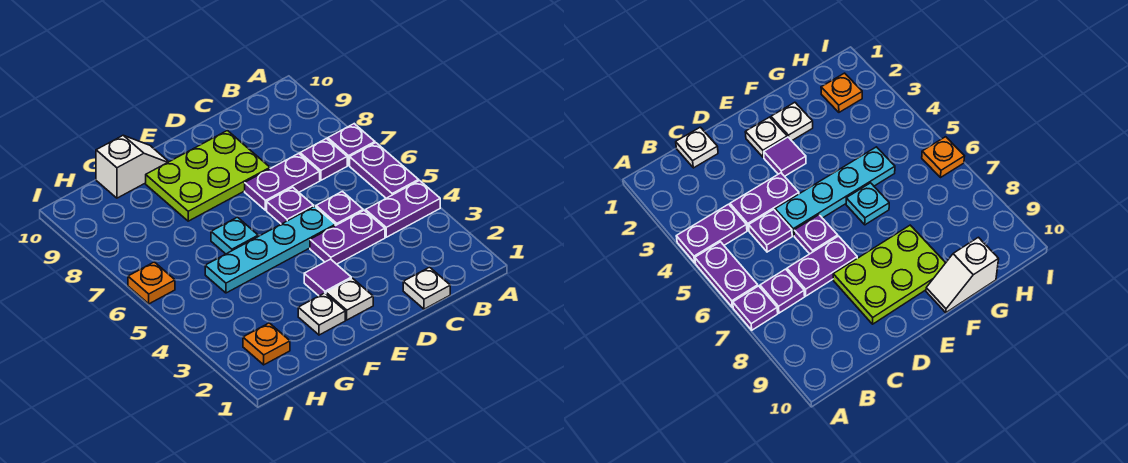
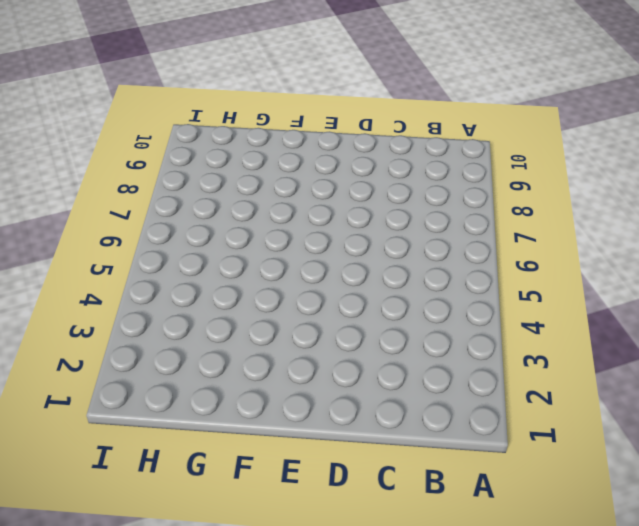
none -> purple 1x2 plate [366,181,440,237]
none -> purple 1x2 plate [350,143,419,198]
none -> purple 1x1 plate [328,124,375,165]

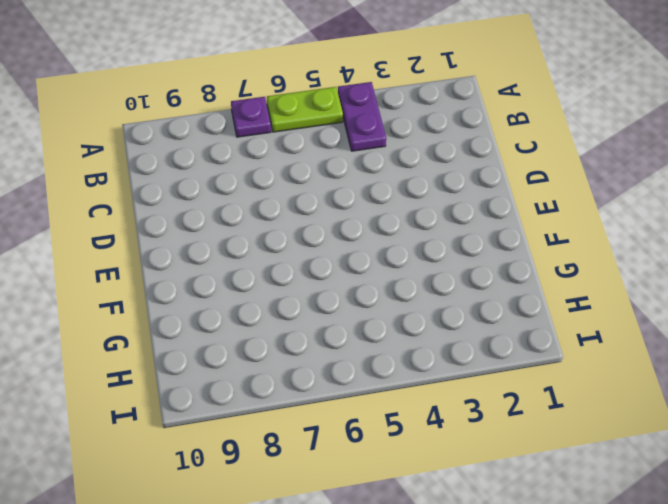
lime 1x2 plate [267,87,343,132] -> purple 1x2 plate [350,143,419,198]
none -> purple 1x1 plate [300,139,347,180]
none -> white 1x1 plate [403,267,450,309]
none -> purple 1x2 plate [310,211,385,264]

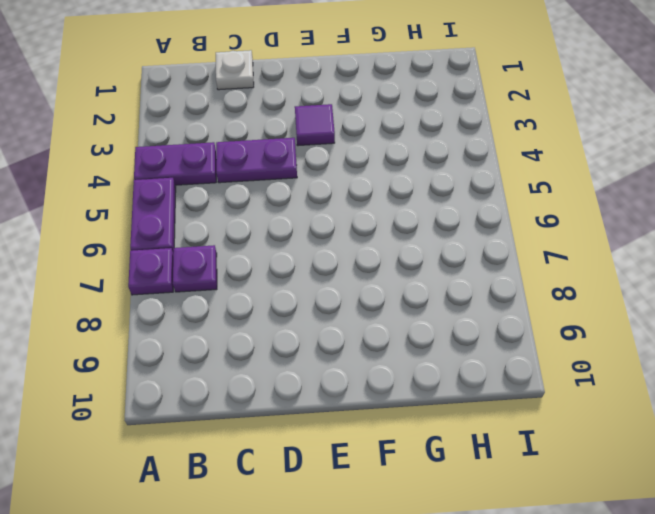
none -> purple 1x1 plate [316,191,363,226]
none -> purple 1x2 plate [245,153,320,210]
none -> cyan 1x4 plate [205,206,335,293]

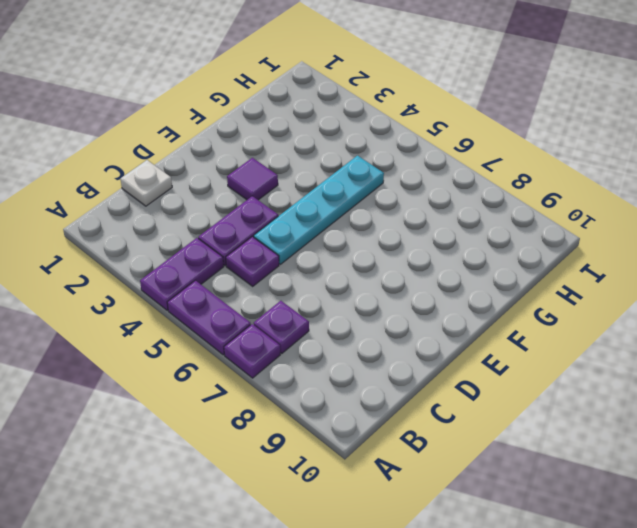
none -> purple 1x2 plate [245,153,320,210]
none -> purple 1x1 plate [267,187,314,224]
none -> lime 2x3 plate [146,130,270,221]

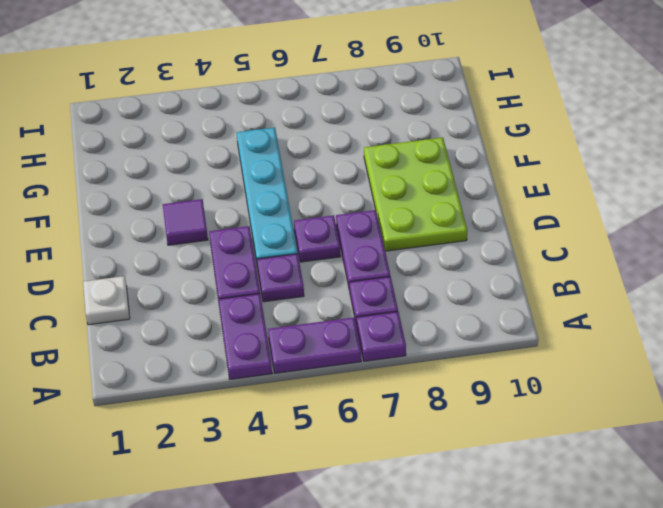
none -> white 1x1 plate [326,278,373,320]
none -> white 1x1 plate [298,293,345,335]
none -> cyan 1x1 plate [211,217,258,254]

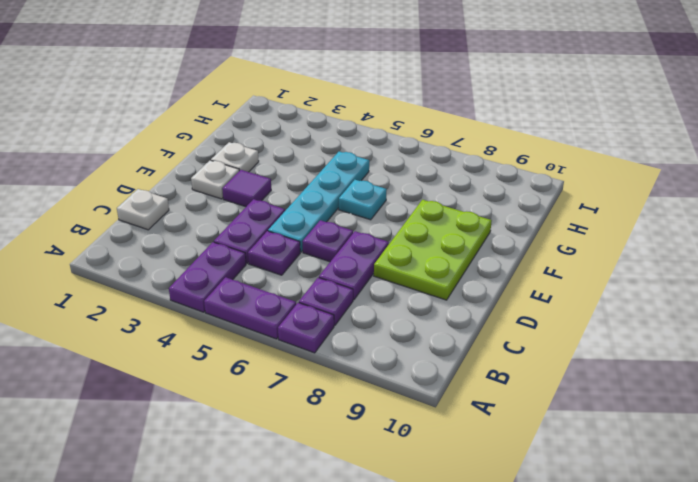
none -> white 1x2 slope [96,136,169,198]
none -> orange 1x1 plate [243,323,290,365]
none -> orange 1x1 plate [128,262,175,304]

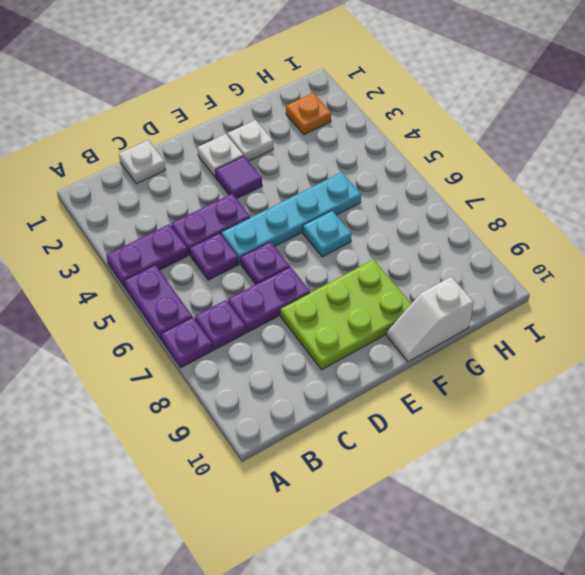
none -> orange 1x1 plate [128,262,175,304]

